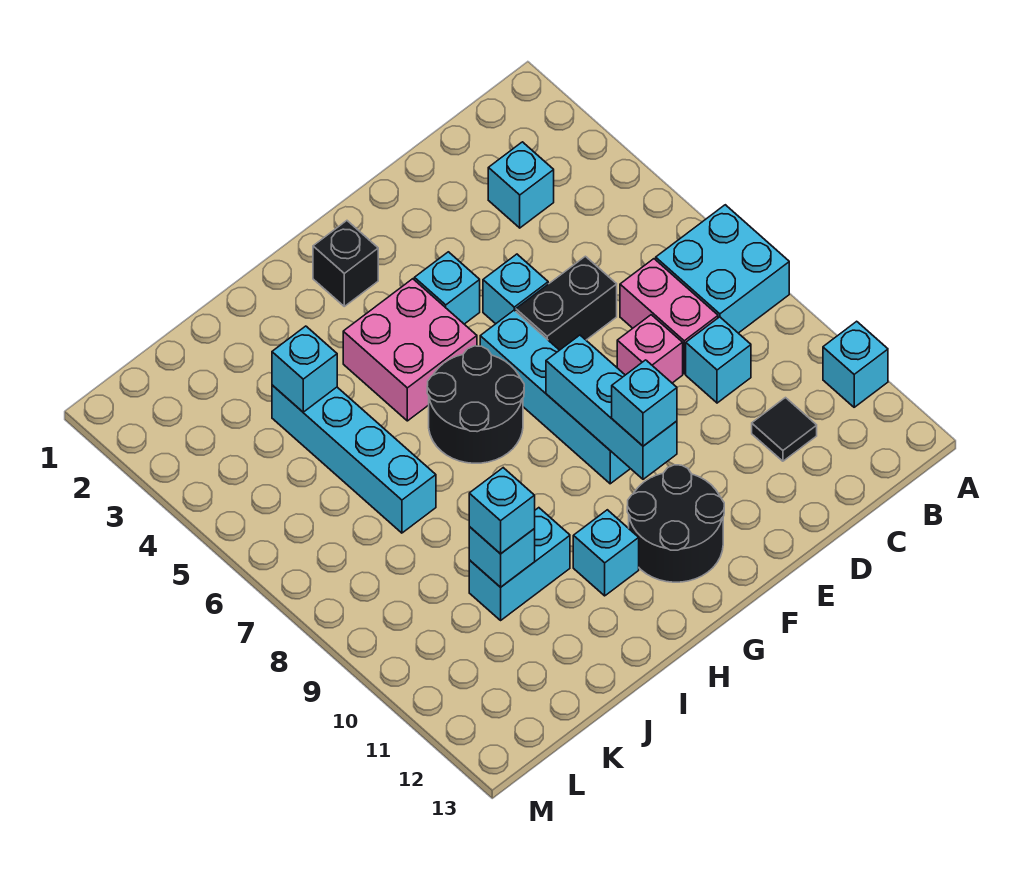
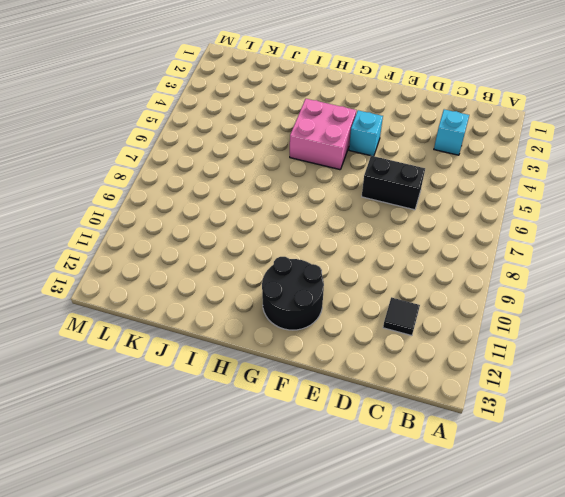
none -> cyan 2x2 brick [656,205,789,333]
none -> cyan 1x1 brick [823,321,888,407]
none -> pink 1x2 brick [620,259,718,374]

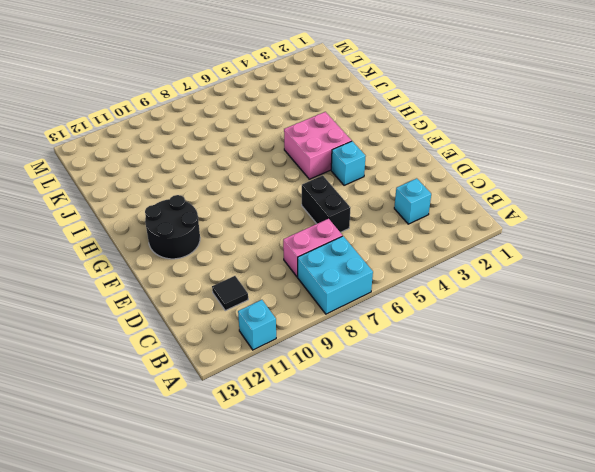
none -> cyan 1x1 brick [686,317,751,403]
none -> pink 1x1 brick [617,315,683,383]
none -> cyan 1x1 brick [483,254,548,324]

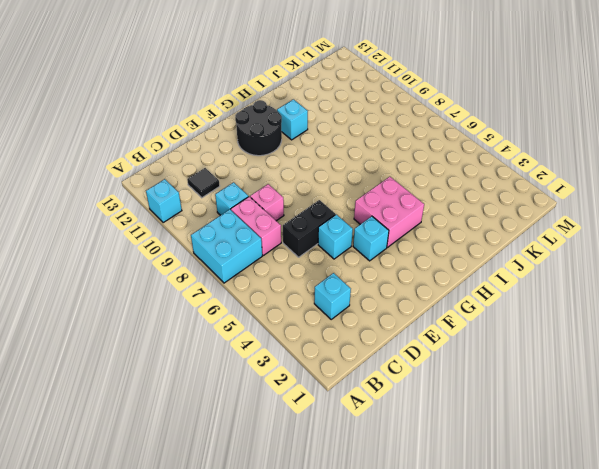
none -> cyan 1x4 brick [480,310,630,484]
none -> black 1x1 brick [313,221,378,306]
none -> black 2x2 round brick [427,346,524,463]

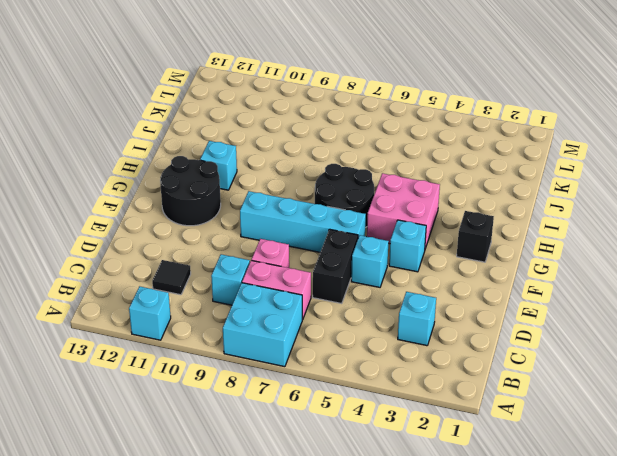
none -> cyan 1x2 brick [469,508,570,620]
none -> cyan 1x4 brick [272,385,436,533]
none -> cyan 1x3 brick [546,335,677,479]

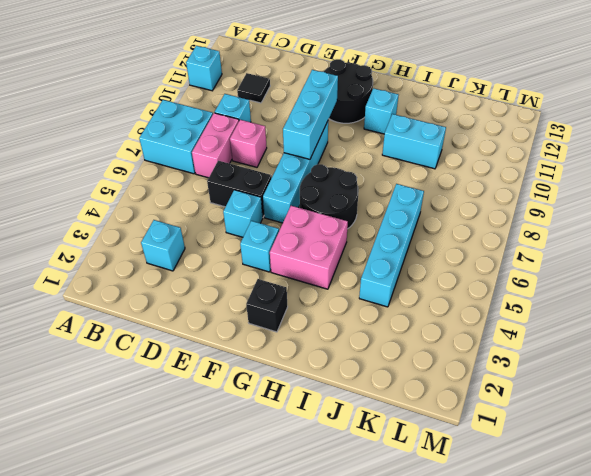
none -> cyan 1x1 brick [272,326,337,412]
none -> cyan 1x1 brick [469,527,535,587]
none -> cyan 1x1 brick [612,360,677,446]

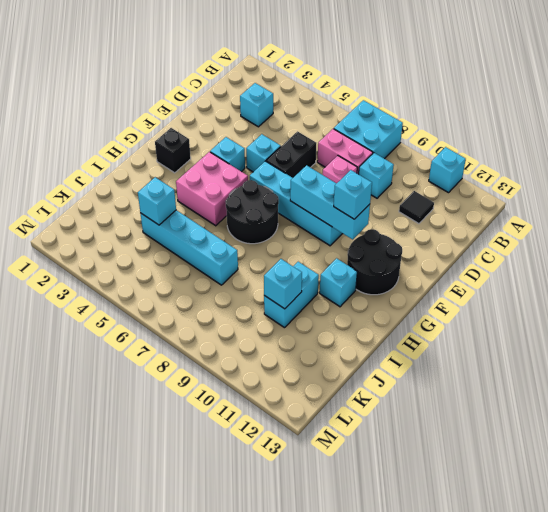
none -> cyan 1x1 brick [469,468,535,554]

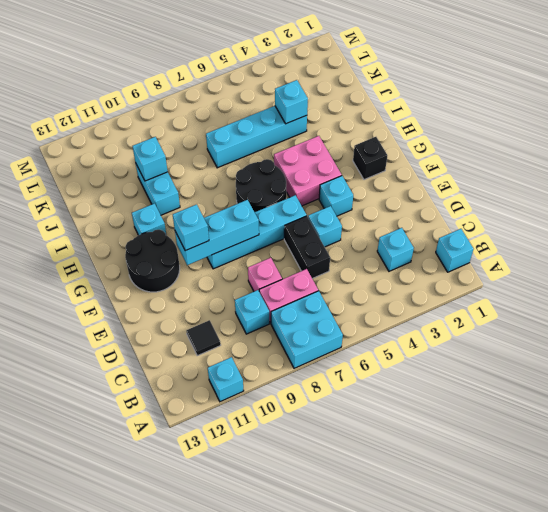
cyan 1x1 brick [436,229,473,272] -> cyan 1x1 brick moved to [469,468,535,554]

